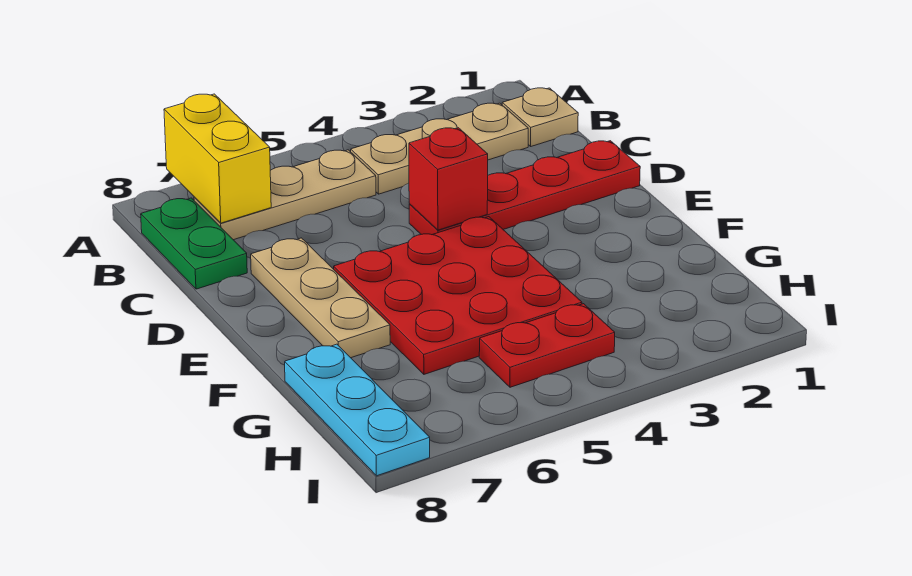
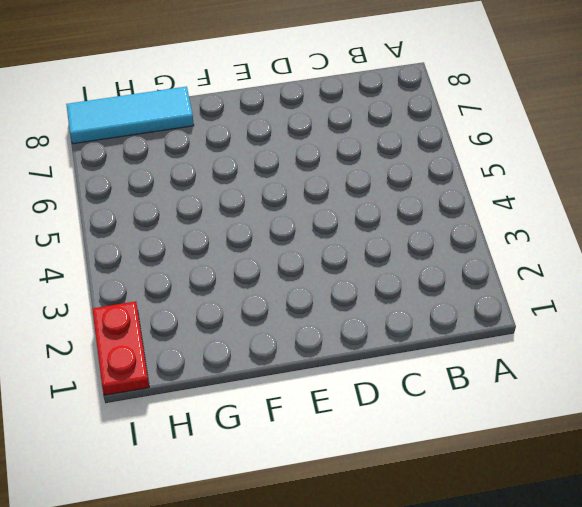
cyan 1x3 tile [66,87,194,144] -> cyan 1x3 plate [285,344,430,476]
red 1x2 plate [92,301,149,395] -> red 1x2 plate moved to [479,304,615,387]
none -> tan 1x1 plate [502,88,578,146]
none -> tan 1x3 plate [351,103,528,194]

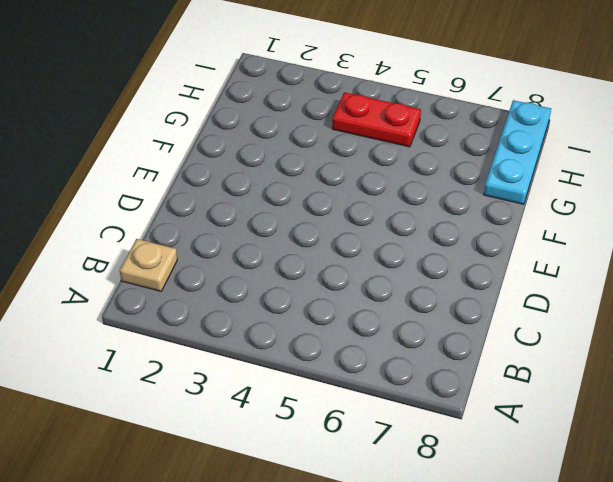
none -> tan 1x3 plate [351,103,528,194]
none -> tan 1x3 plate [194,150,376,240]

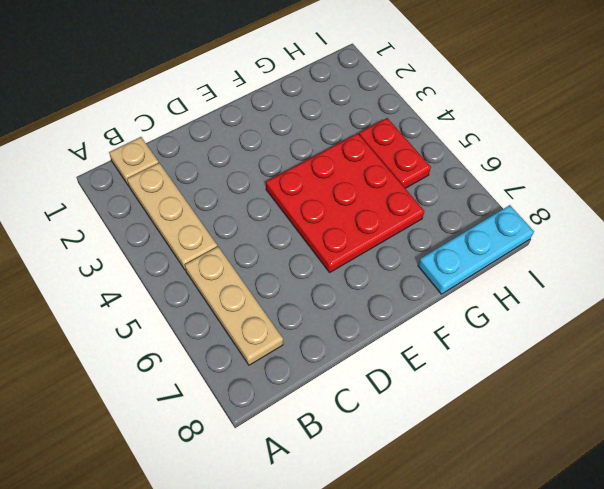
none -> green 1x2 plate [141,198,247,289]
none -> red 1x4 plate [409,141,640,235]

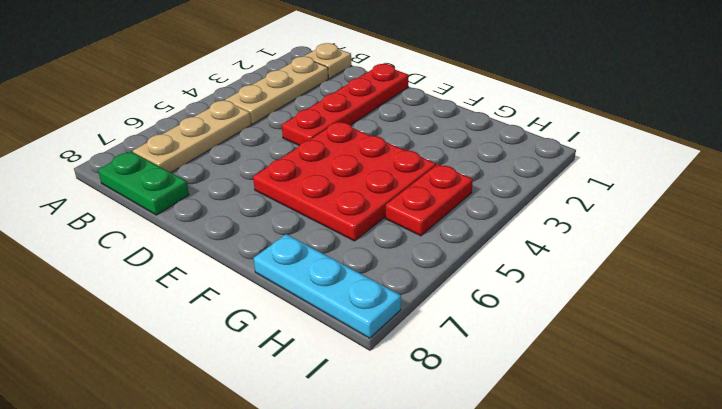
none -> tan 1x3 plate [251,238,390,358]
none -> yellow 1x2 brick [164,94,271,223]

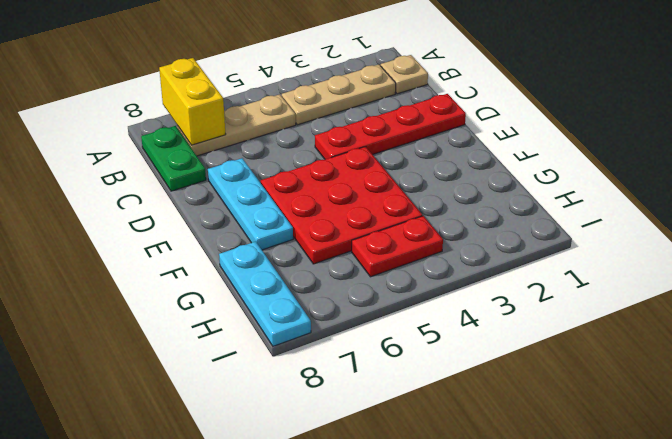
cyan 1x3 plate [208,158,293,250] -> tan 1x3 plate [251,238,390,358]
none -> red 1x1 brick [409,128,488,230]

